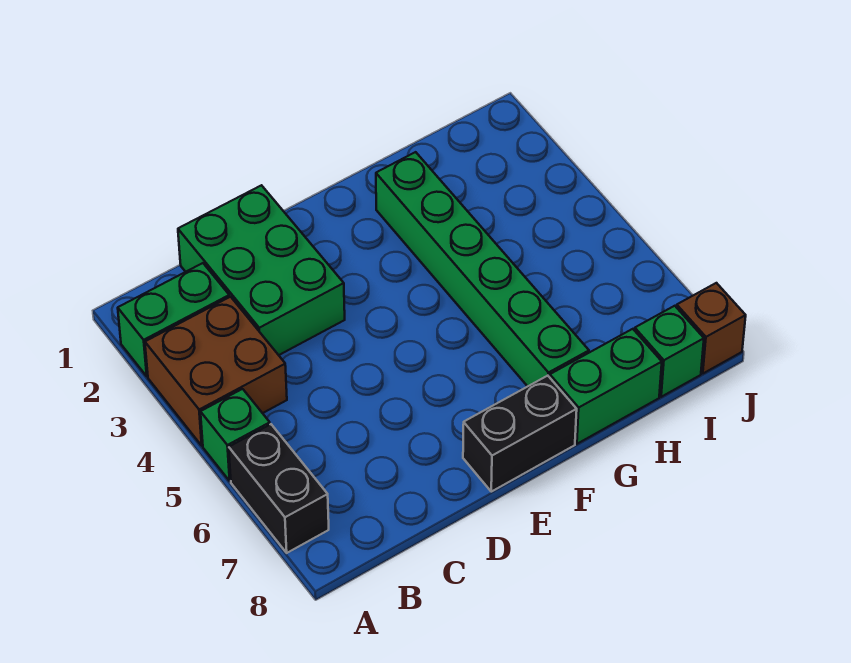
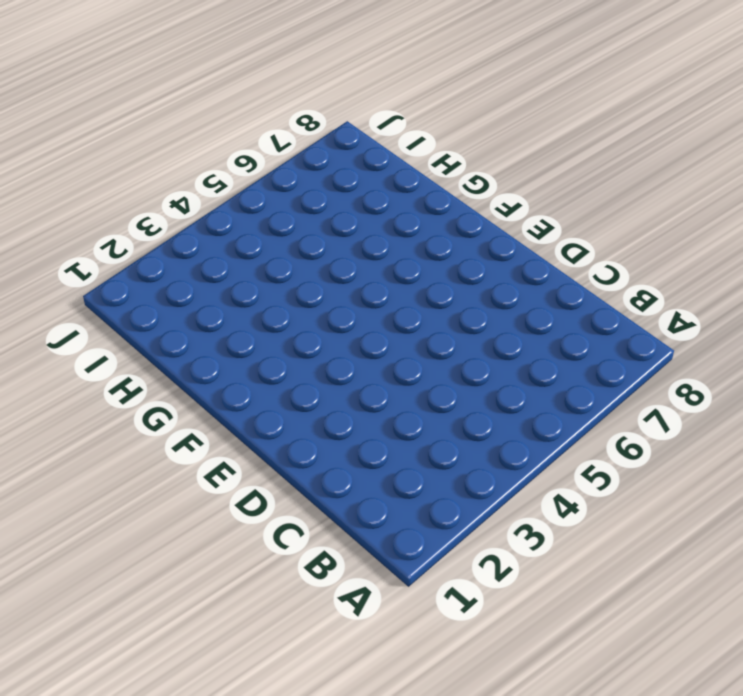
none -> green 1x2 brick [118,263,229,376]
none -> brown 2x2 brick [145,297,287,446]

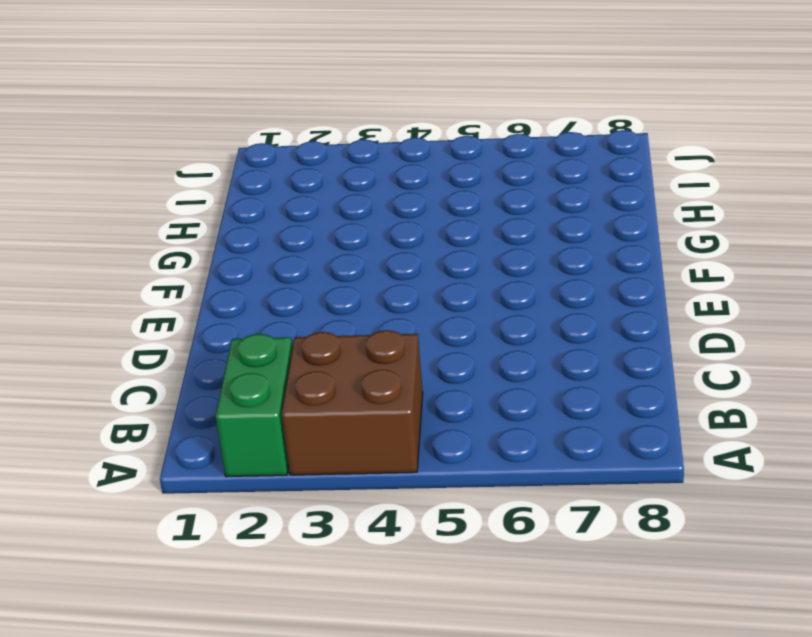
none -> green 1x1 brick [201,389,270,481]
none -> black 1x2 brick [229,424,329,553]

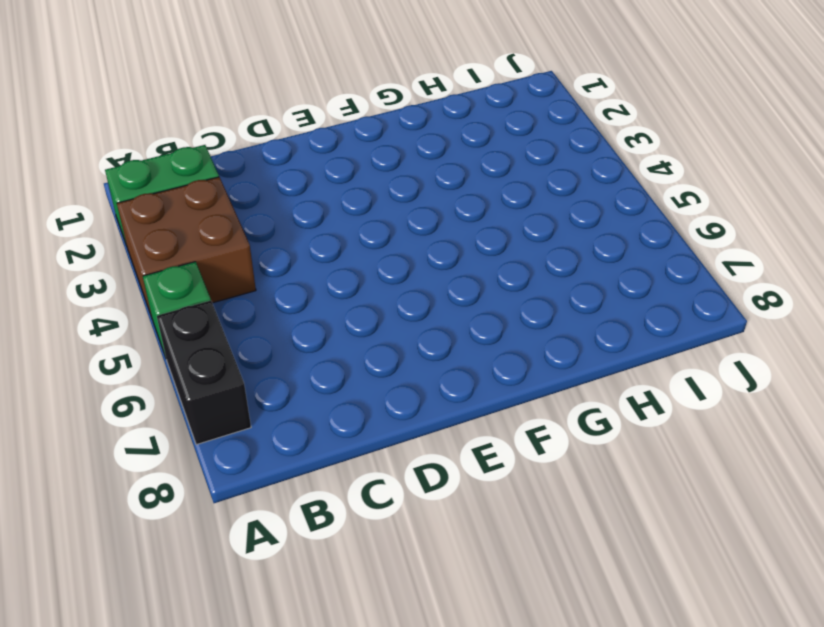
none -> green 2x3 brick [178,185,345,355]
none -> black 1x2 brick [463,376,577,492]

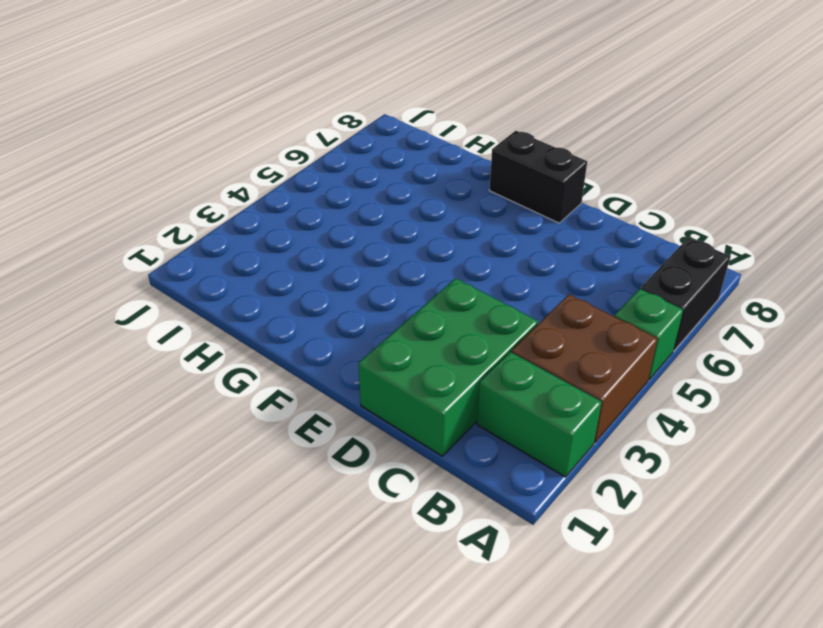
none -> green 1x6 brick [376,152,589,386]
none -> green 1x2 brick [550,329,662,444]

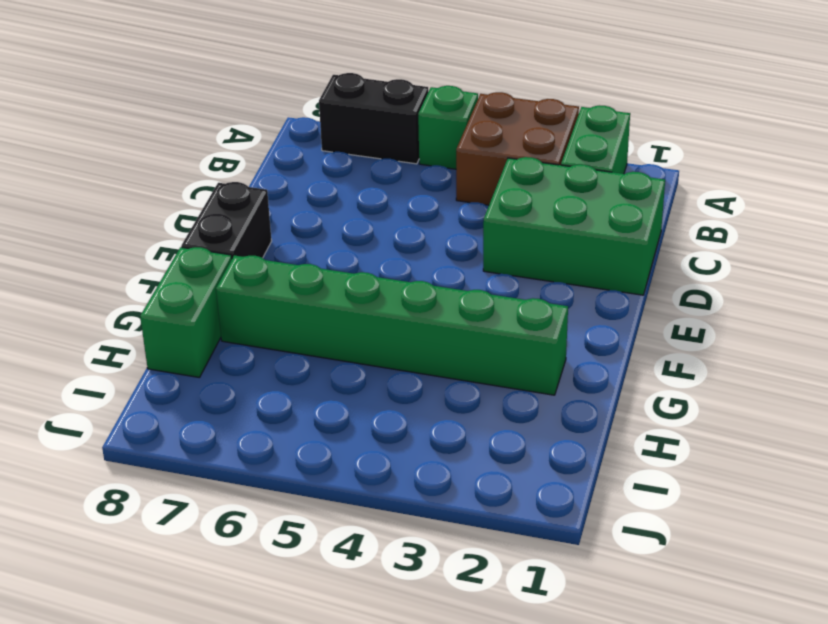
none -> green 1x1 brick [635,306,704,397]
none -> brown 1x1 brick [677,283,746,373]

